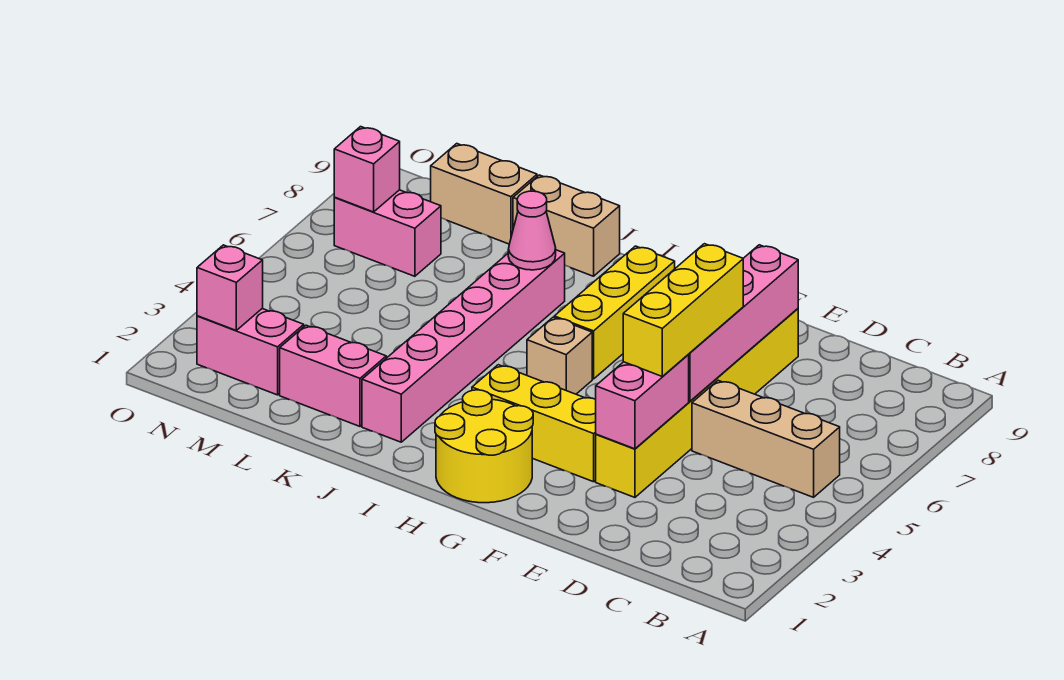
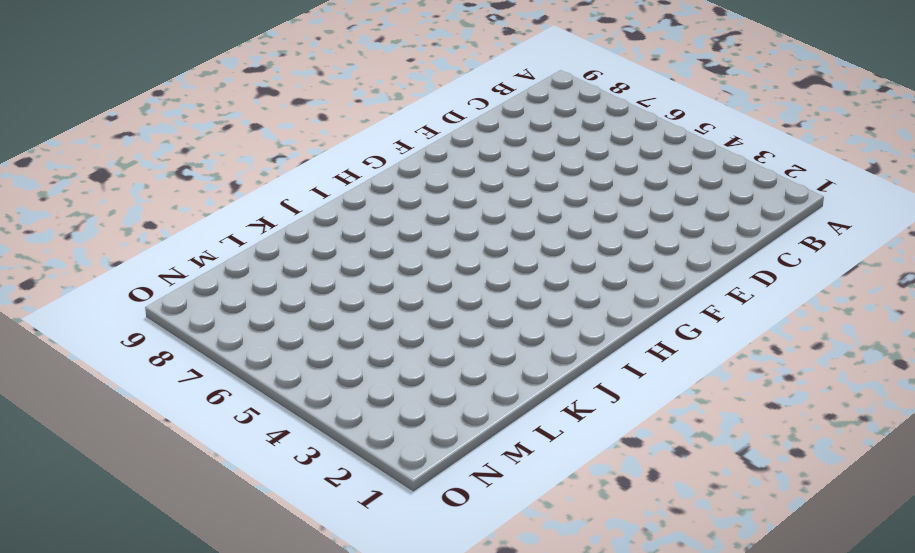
none -> tan 1x3 brick [692,380,840,497]
none -> yellow 1x6 brick [596,309,798,497]
none -> yellow 1x3 brick [472,365,596,482]

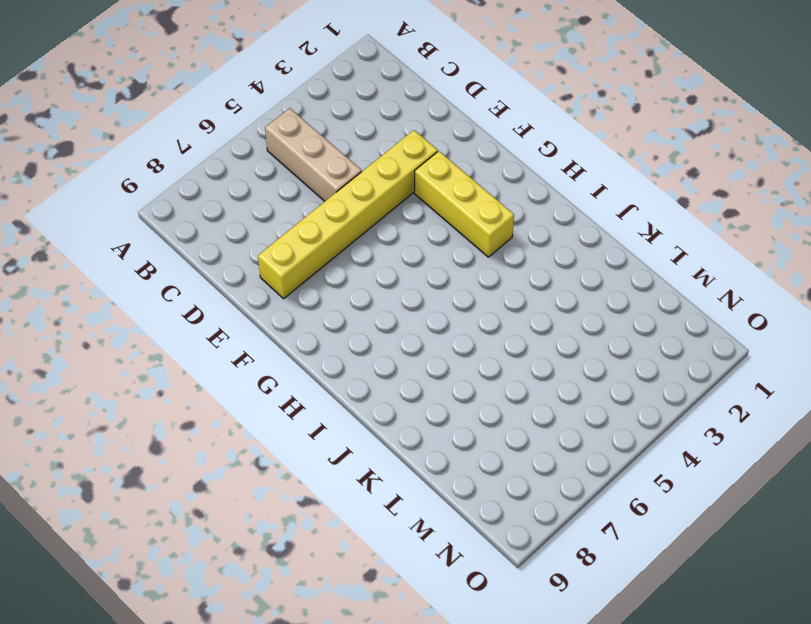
none -> yellow 2x2 round brick [435,390,533,503]
none -> tan 1x1 brick [527,317,592,394]
none -> yellow 1x3 brick [554,246,675,379]

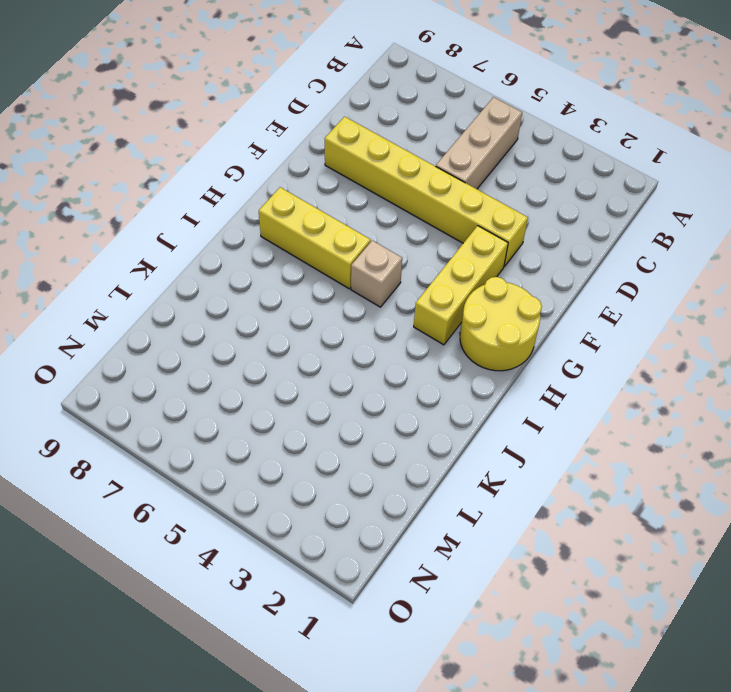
none -> pink 1x6 brick [362,250,565,442]
none -> tan 1x2 brick [513,175,620,276]
none -> pink 1x2 brick [280,325,386,426]

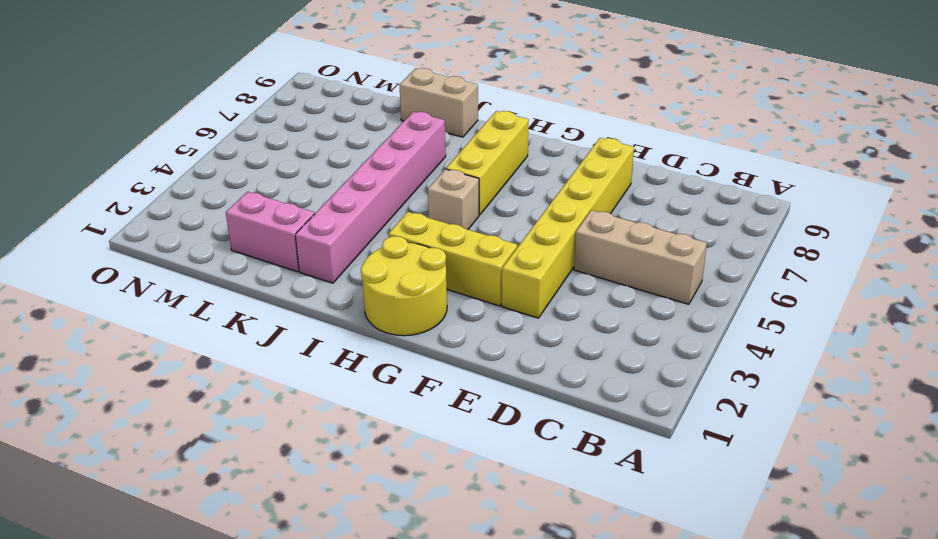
none -> tan 1x2 brick [431,144,537,244]
none -> pink 1x2 brick [197,309,304,395]
none -> pink 1x2 brick [334,190,441,276]

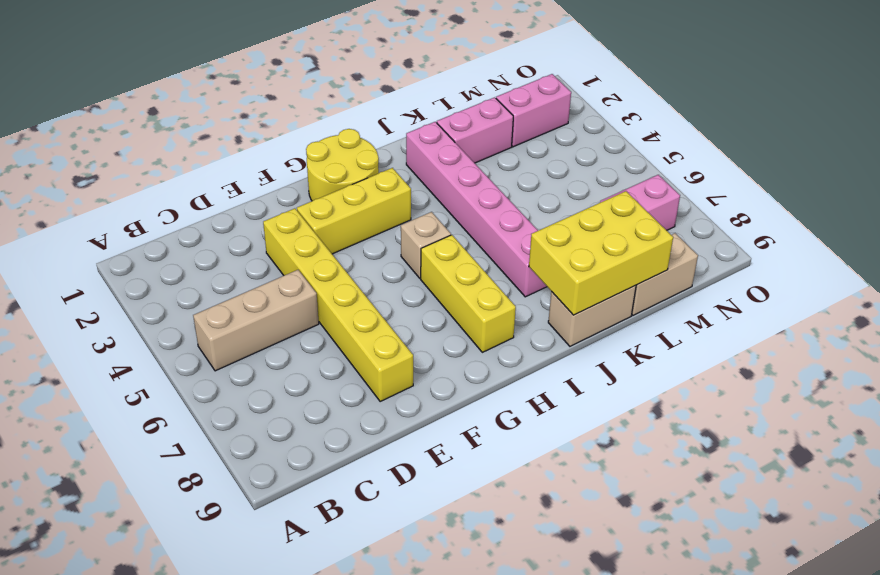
yellow 2x3 brick [529,191,673,315] -> none
none -> pink 1x2 brick [596,355,689,449]
none -> pink 1x4 brick [688,245,798,401]
none -> pink 1x1 cone [508,191,556,270]

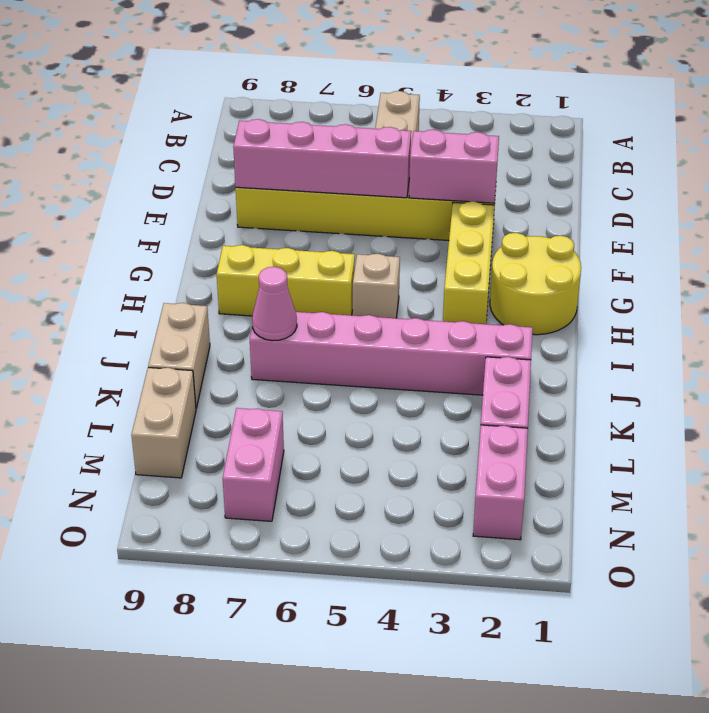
none -> pink 1x1 brick [197,245,263,330]
none -> pink 1x1 brick [334,127,400,212]
none -> yellow 1x3 brick [623,244,743,376]

